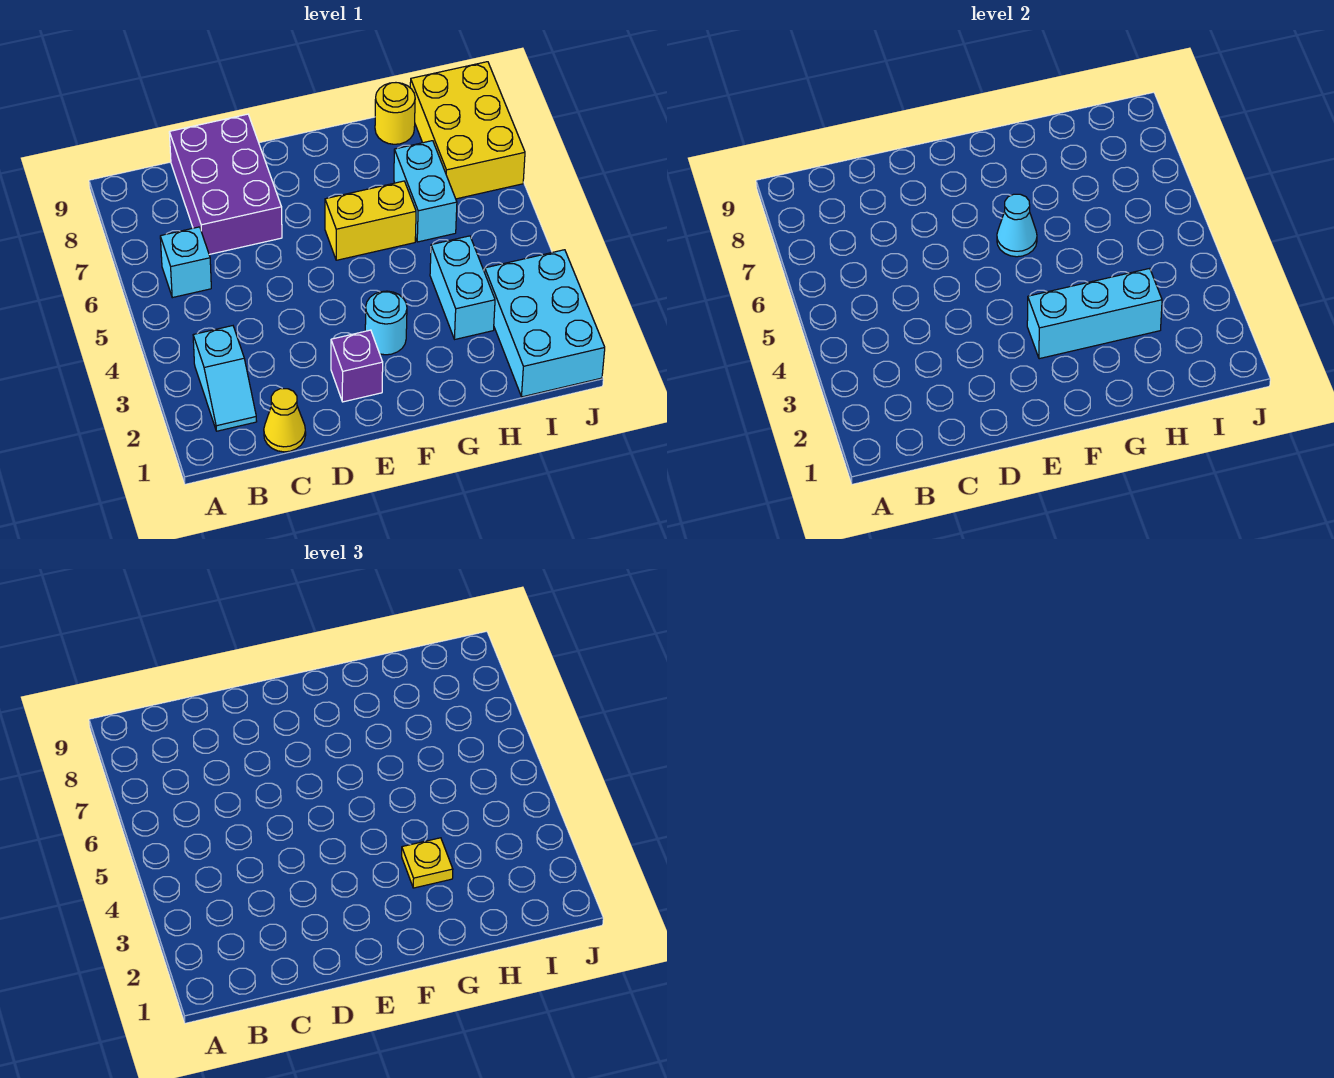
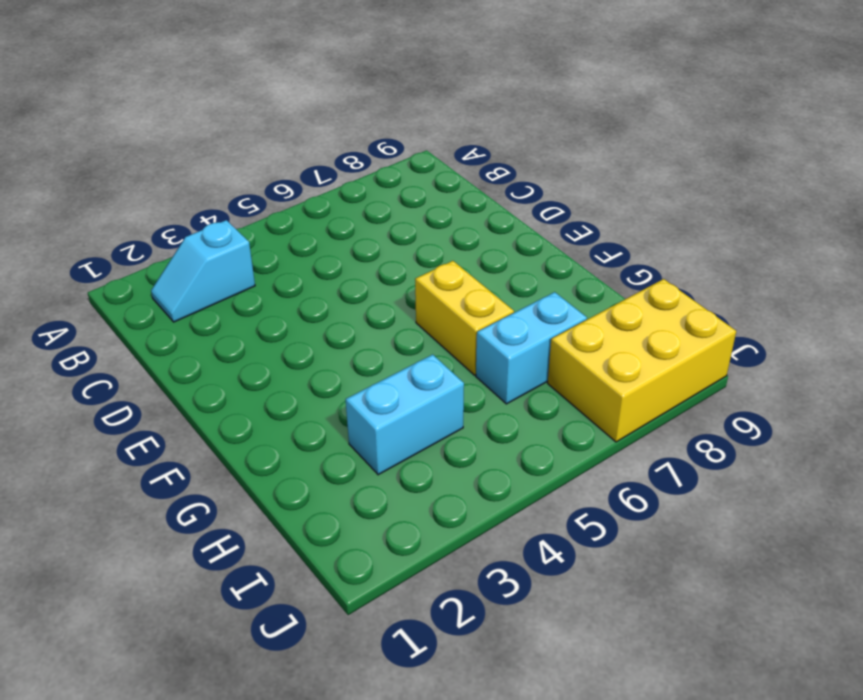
none -> cyan 1x1 brick [160,227,211,298]
none -> yellow 1x1 cone [264,389,306,452]
none -> purple 2x3 brick [169,114,282,254]

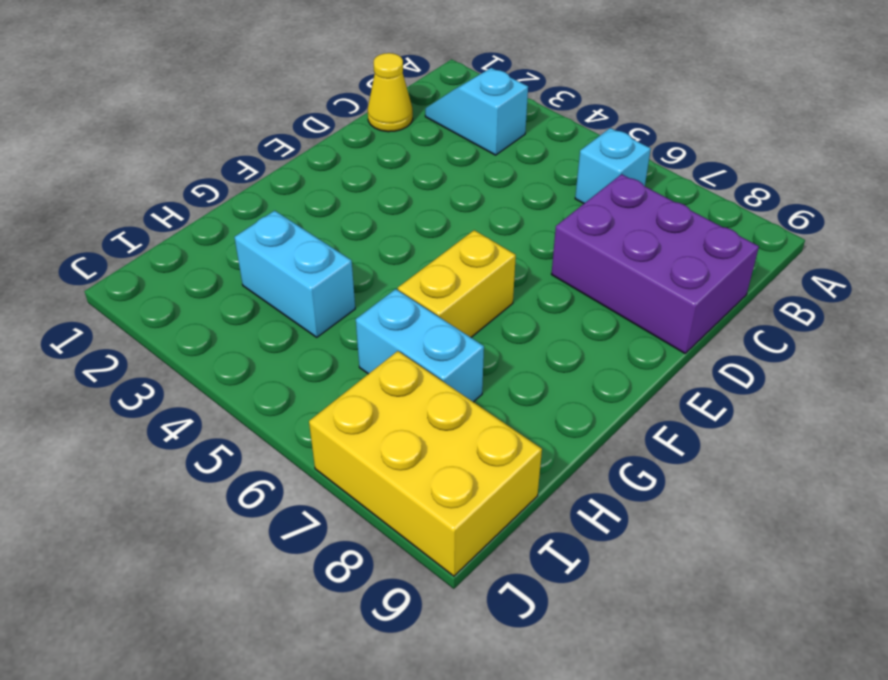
none -> purple 1x1 brick [331,330,383,402]
none -> cyan 1x1 round brick [365,291,407,355]
none -> yellow 1x1 round brick [375,83,415,144]

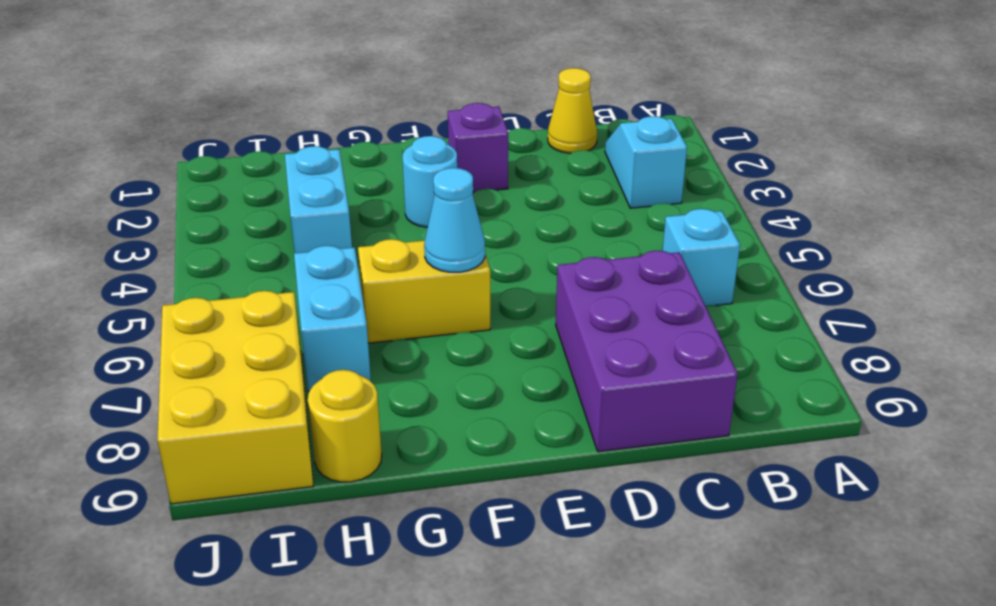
none -> cyan 2x3 brick [485,250,605,397]
none -> cyan 1x3 brick [1027,268,1162,359]
none -> yellow 1x1 plate [402,838,453,888]

